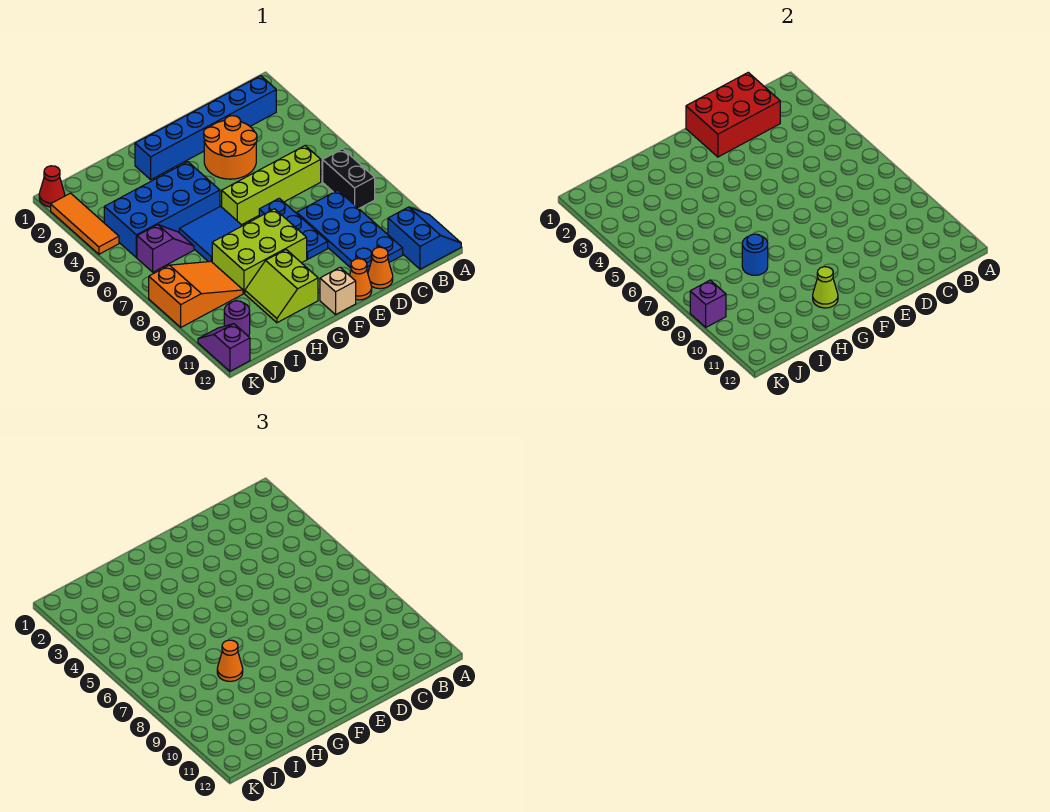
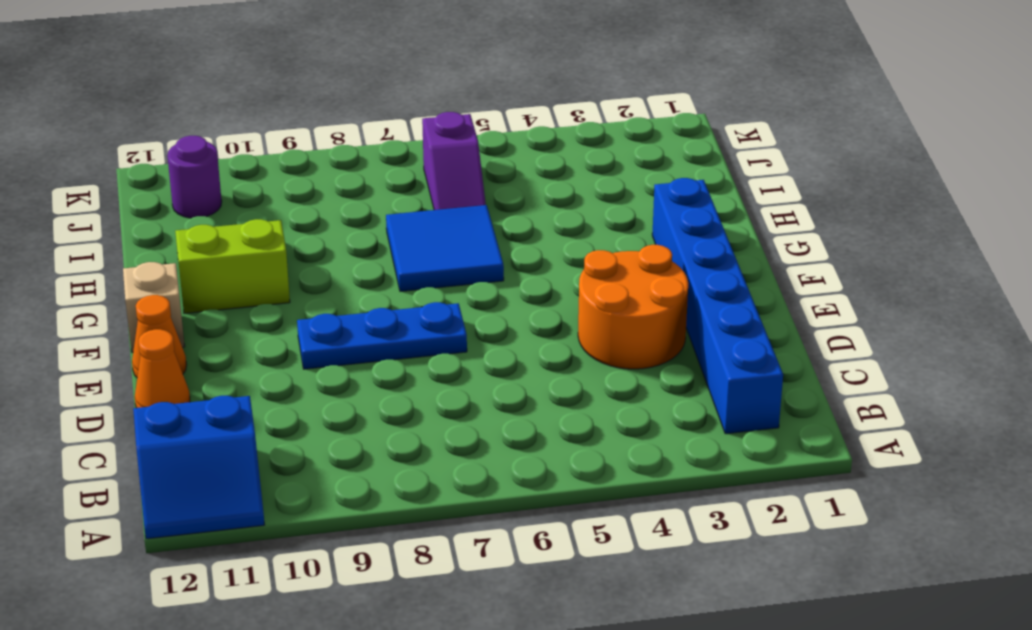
none -> black 1x2 brick [323,149,375,208]
none -> lime 1x4 brick [222,146,321,225]
none -> blue 2x4 plate [297,190,403,273]

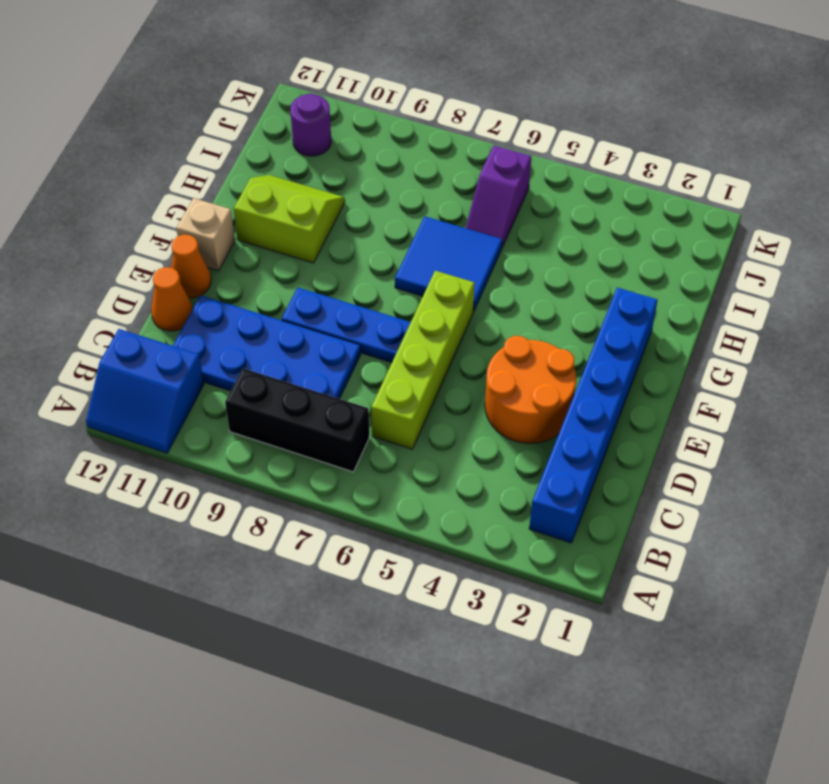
black 1x3 brick [225,368,369,472] -> black 1x2 brick [323,149,375,208]
none -> lime 2x3 brick [212,209,307,293]
none -> blue 2x4 brick [104,162,220,258]
none -> orange 2x3 slope [149,261,243,327]

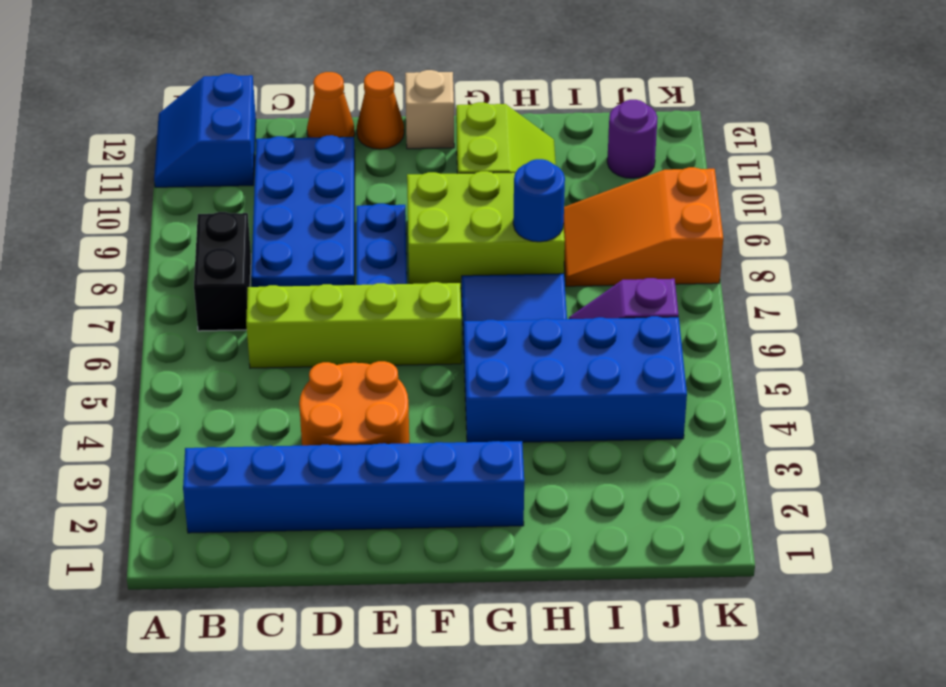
none -> red 1x1 cone [39,166,65,207]
none -> orange 1x3 tile [51,193,119,254]
none -> purple 1x2 slope [198,324,250,371]

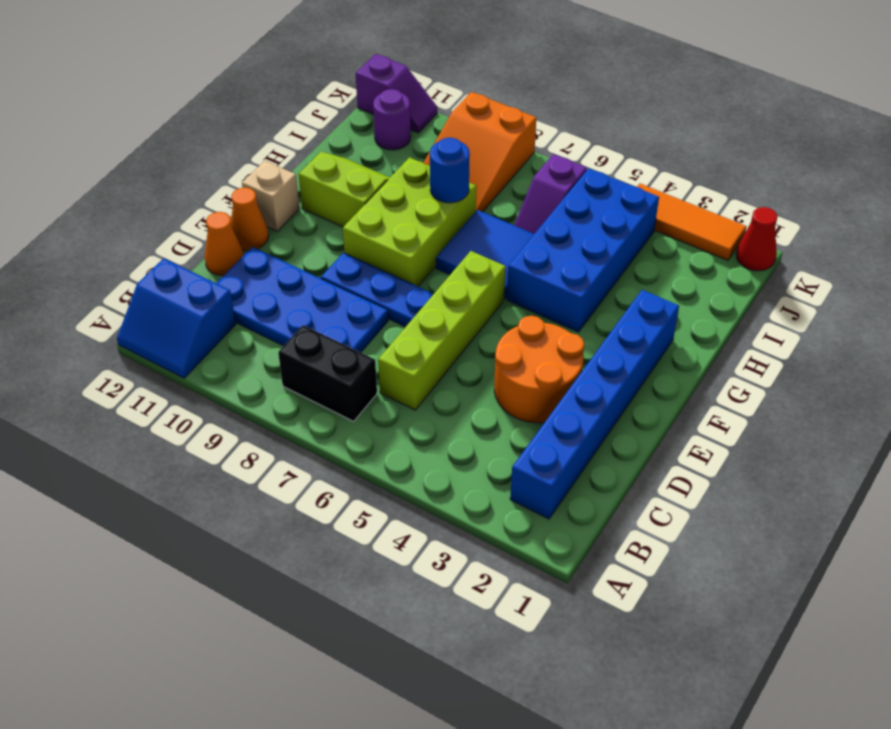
none -> red 2x3 brick [686,72,780,157]
none -> lime 1x1 cone [813,267,838,308]
none -> purple 1x1 brick [690,280,726,327]

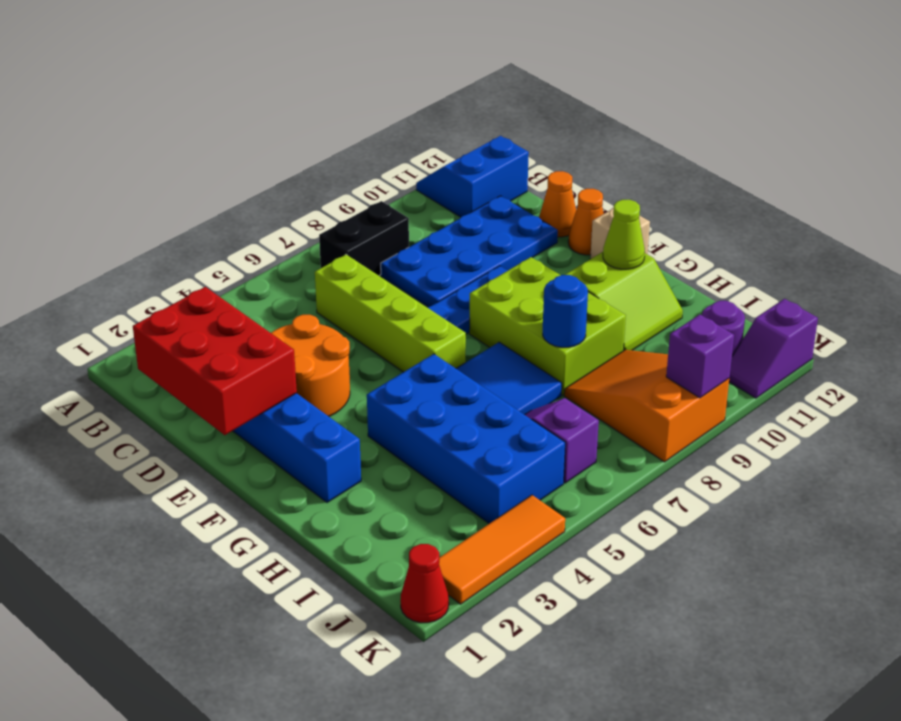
none -> orange 1x1 cone [217,640,243,681]

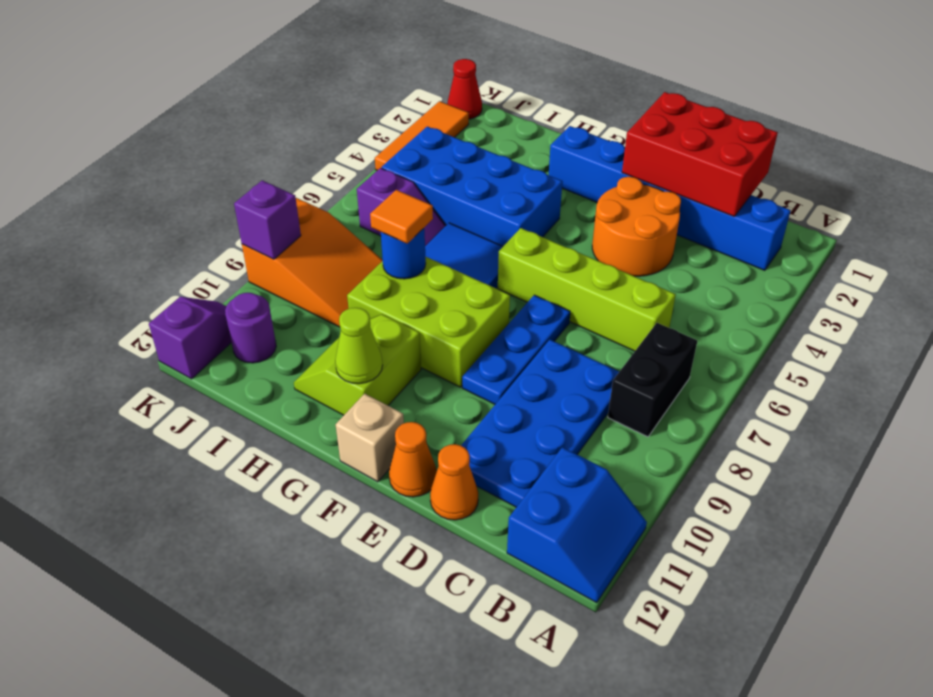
orange 1x1 tile [370,190,433,243] -> orange 1x1 cone [217,640,243,681]

